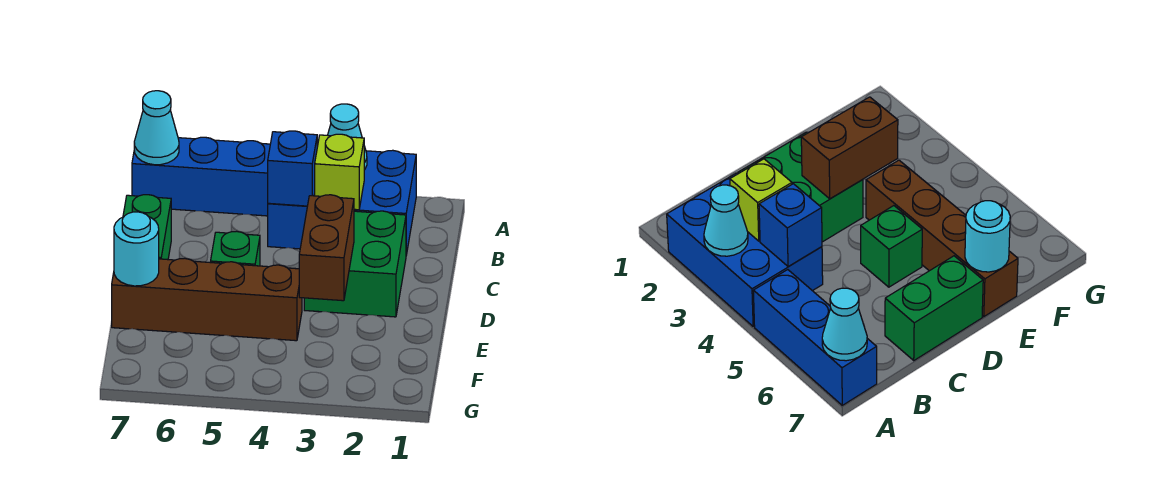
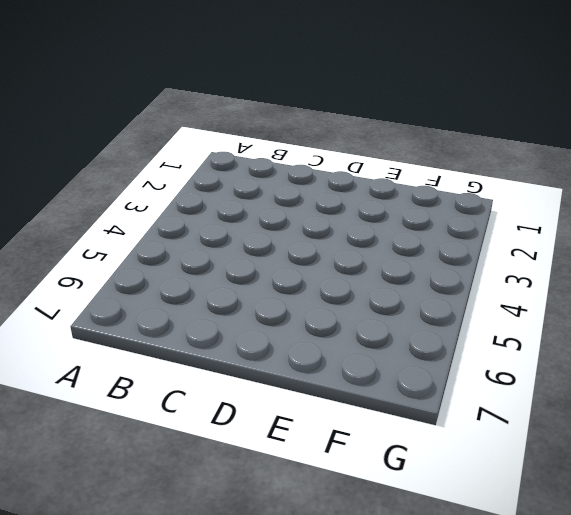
none -> blue 2x3 brick [268,150,416,255]
none -> blue 1x3 brick [132,137,270,216]
none -> green 2x2 brick [304,211,406,317]

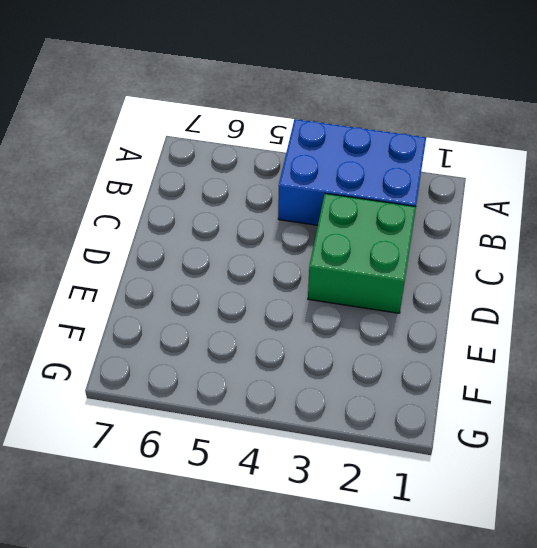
none -> blue 1x3 brick [132,137,270,216]
none -> green 1x2 brick [123,195,171,260]
none -> green 1x1 brick [211,231,260,266]

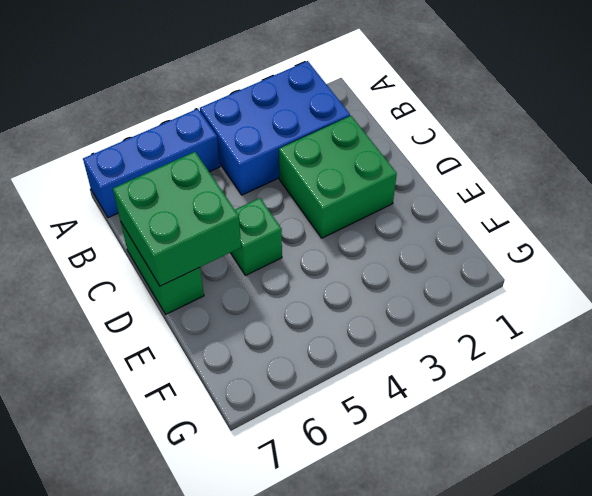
green 2x2 brick [113,152,241,286] -> none
none -> brown 1x4 brick [112,258,302,341]
none -> cyan 1x1 cone [328,104,367,170]
none -> cyan 1x1 cone [134,91,179,165]

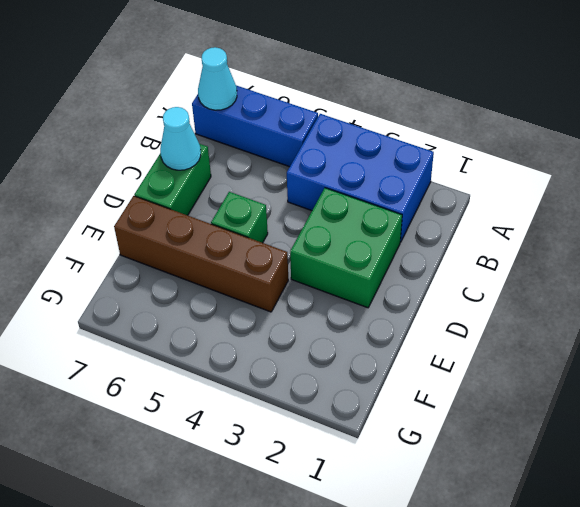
cyan 1x1 cone [160,107,201,170] -> cyan 1x1 cone moved to [328,104,367,170]
none -> lime 1x1 brick [315,134,364,210]
none -> blue 1x1 brick [268,131,317,206]
none -> brown 1x2 brick [299,195,354,301]

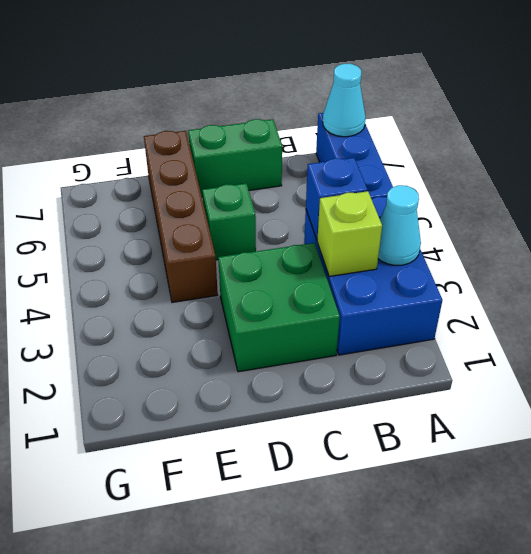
none -> brown 1x2 brick [299,195,354,301]
none -> cyan 1x1 round brick [114,212,159,286]

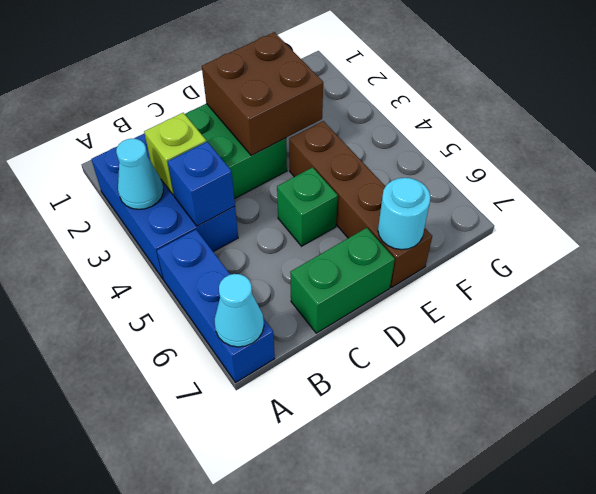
brown 2x2 brick [202,32,323,156] -> brown 1x2 brick [299,195,354,301]

